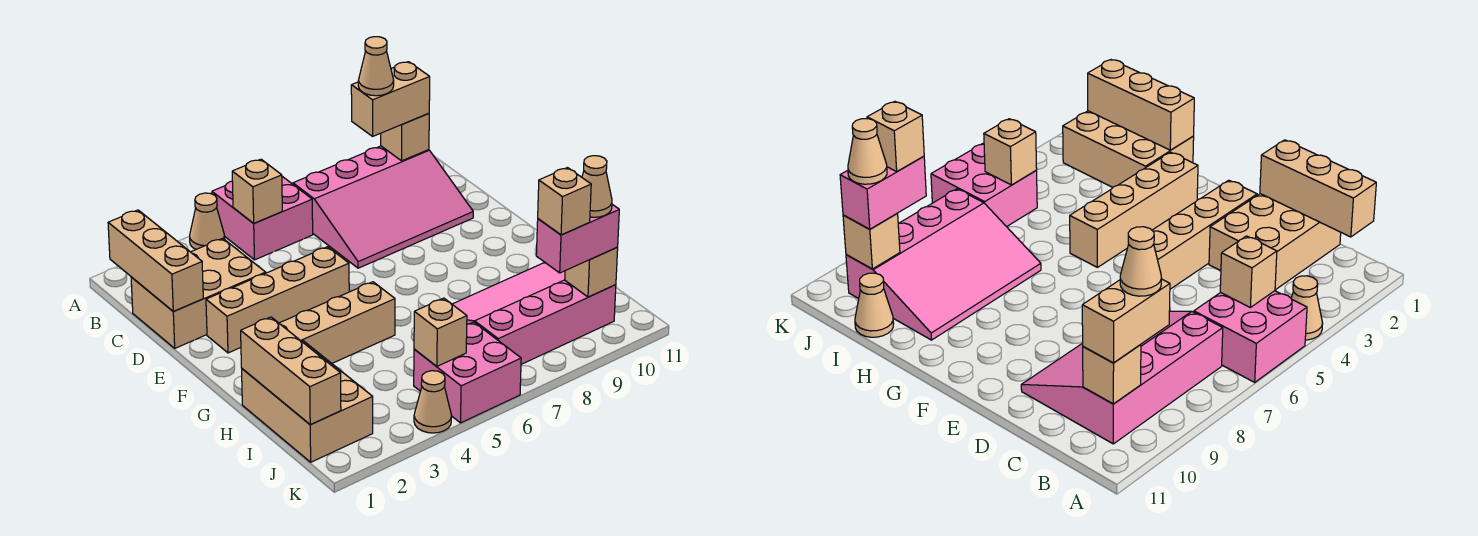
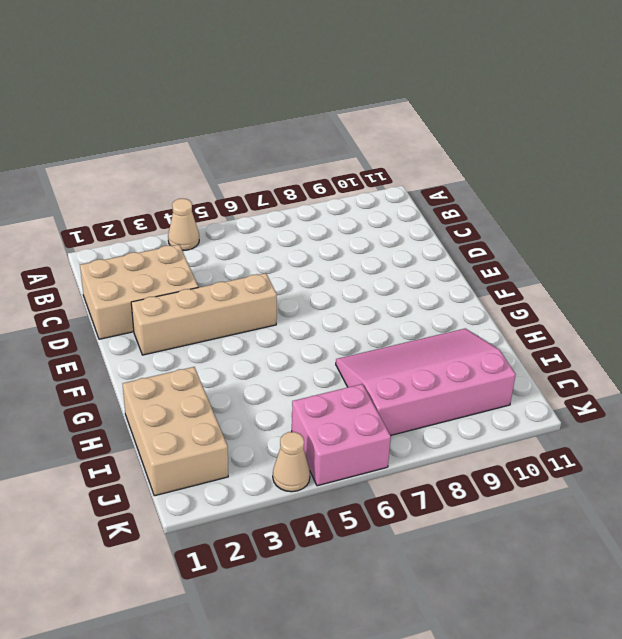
none -> pink 2x2 brick [212,176,313,260]
none -> pink 3x4 slope [293,146,473,268]
none -> tan 1x4 brick [279,282,395,363]

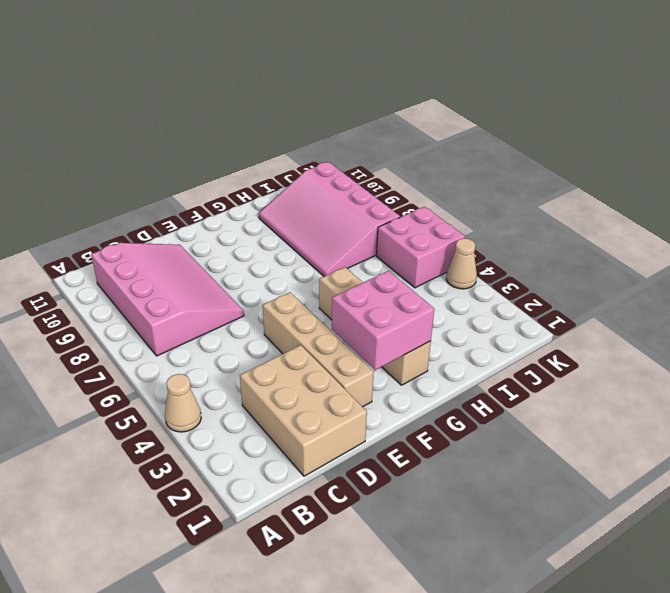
pink 2x2 brick [332,271,434,370] -> pink 2x2 brick moved to [212,176,313,260]
none -> tan 2x3 brick [242,341,373,462]
none -> tan 1x1 cone [855,273,894,337]
none -> tan 1x3 brick [108,210,203,311]

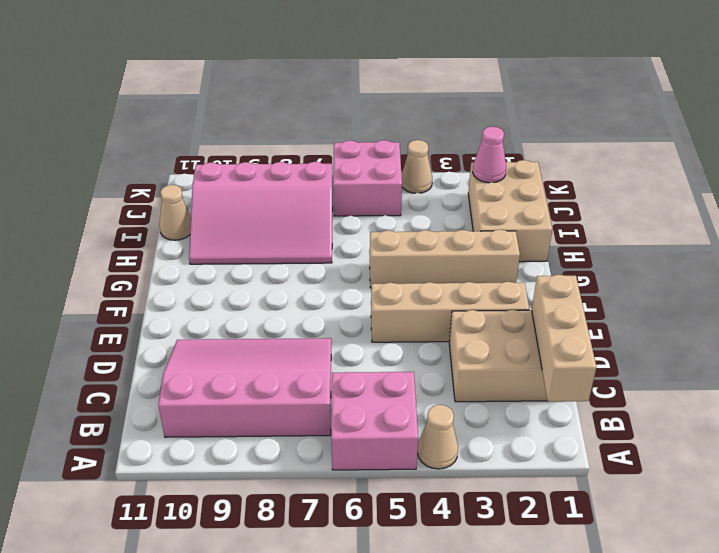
pink 1x1 cone [473,126,506,183] -> none
none -> tan 1x1 brick [232,159,282,223]
none -> tan 1x1 brick [381,113,429,161]
none -> tan 1x3 brick [241,317,341,424]

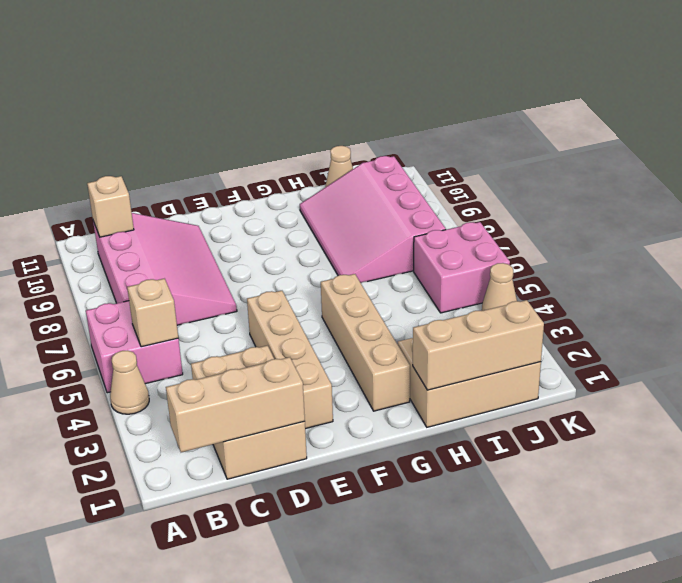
none -> tan 1x1 brick [414,298,467,366]
none -> tan 1x1 brick [565,247,618,297]
none -> tan 1x2 brick [351,62,430,136]

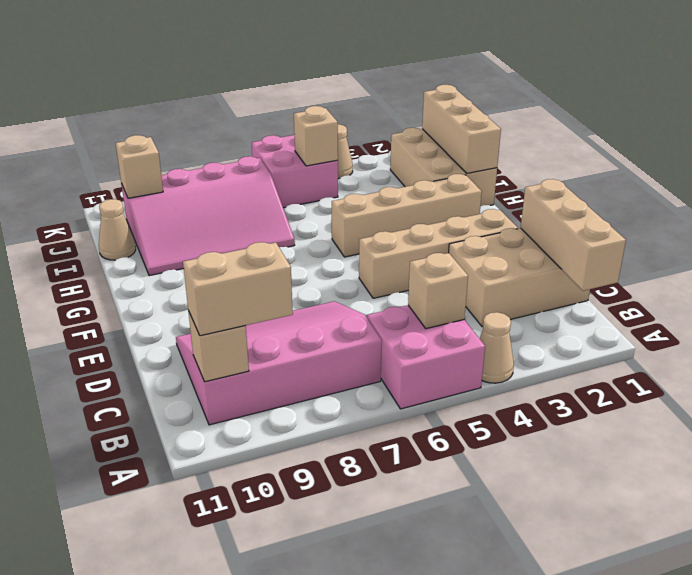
none -> pink 1x2 brick [536,205,619,273]
none -> tan 1x1 cone [358,37,394,96]
none -> tan 1x1 brick [538,168,591,235]

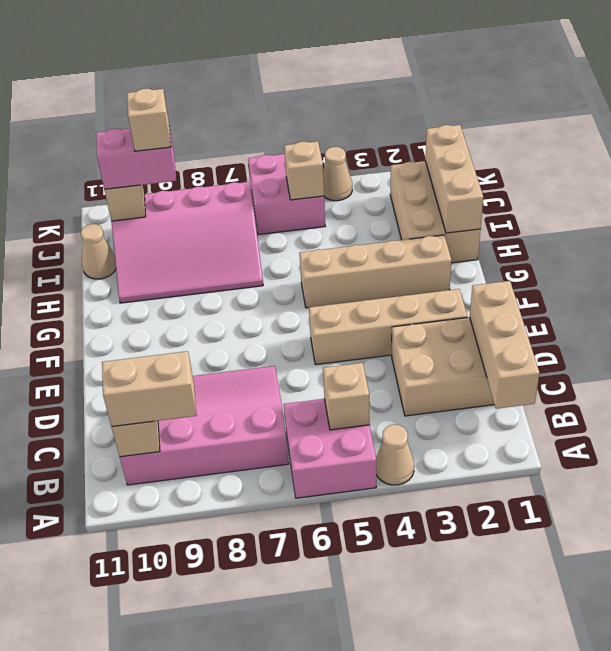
none -> tan 1x1 cone [358,37,394,96]
none -> tan 1x1 cone [582,156,612,217]

